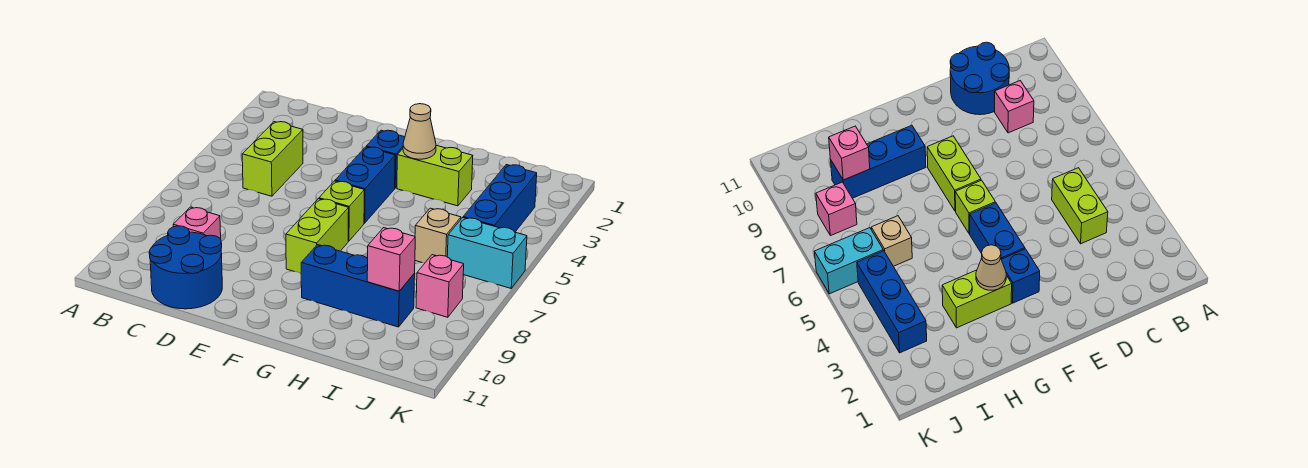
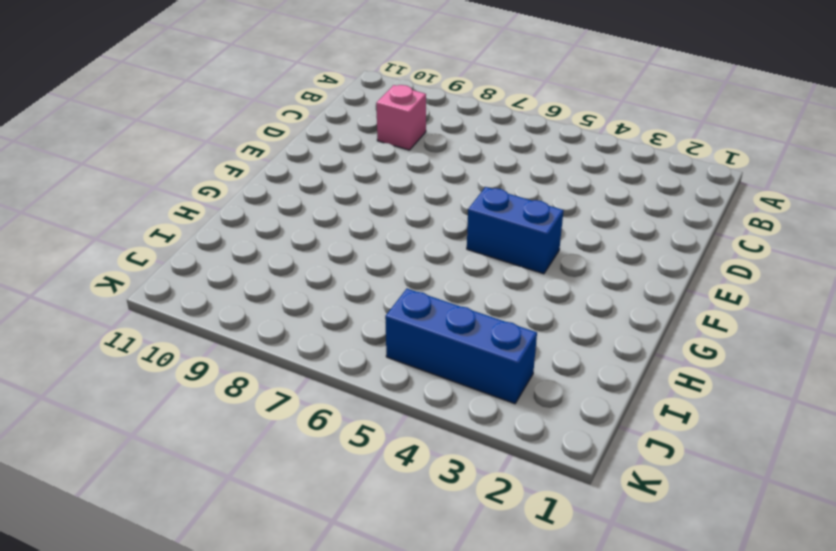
none -> lime 1x2 brick [242,122,303,196]
none -> blue 2x2 round brick [149,226,222,309]
none -> blue 1x1 brick [366,130,405,188]

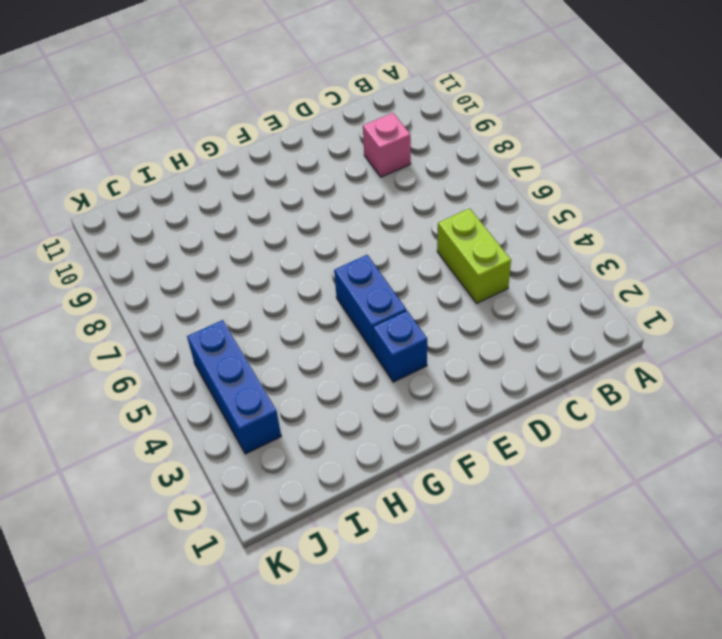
none -> blue 2x2 round brick [149,226,222,309]
none -> lime 1x1 brick [319,181,364,241]
none -> lime 1x2 brick [286,199,349,273]

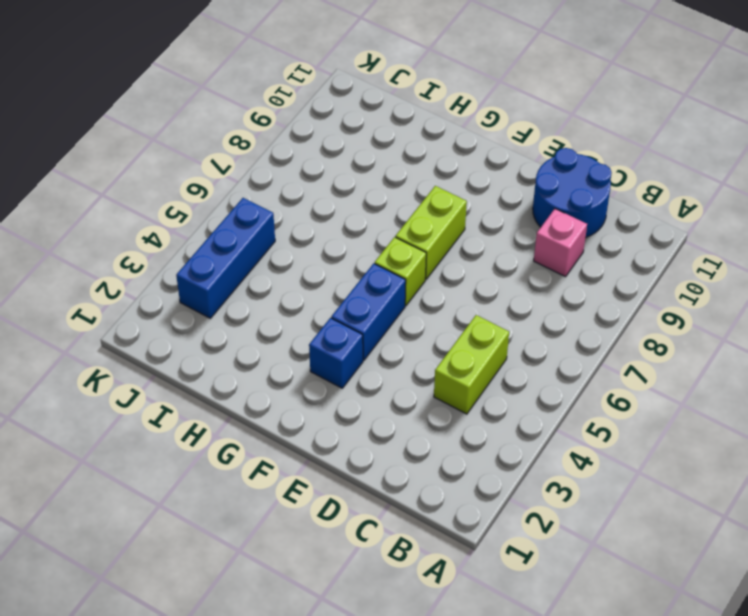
none -> lime 1x2 brick [397,145,473,206]
none -> blue 1x3 brick [301,245,415,327]
none -> tan 1x1 brick [415,208,461,263]

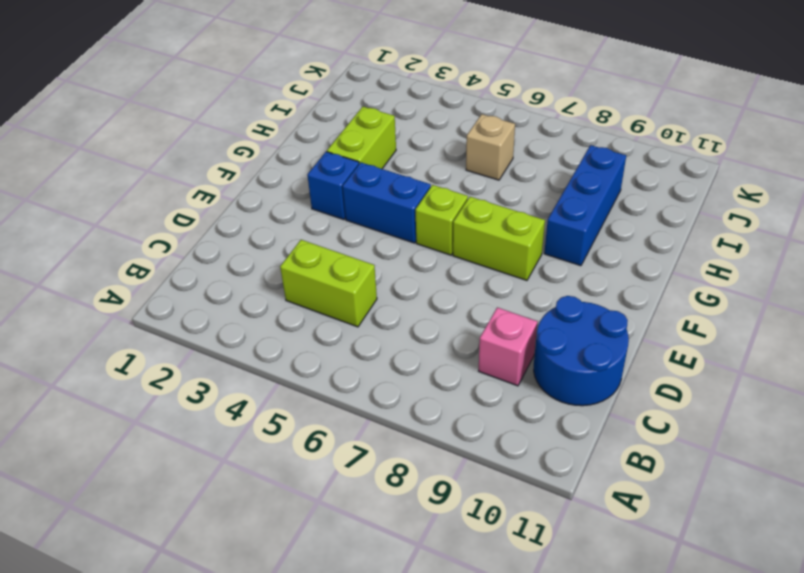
none -> blue 1x3 brick [463,165,537,232]
none -> cyan 1x2 brick [447,218,527,288]
none -> pink 1x1 brick [416,255,464,317]

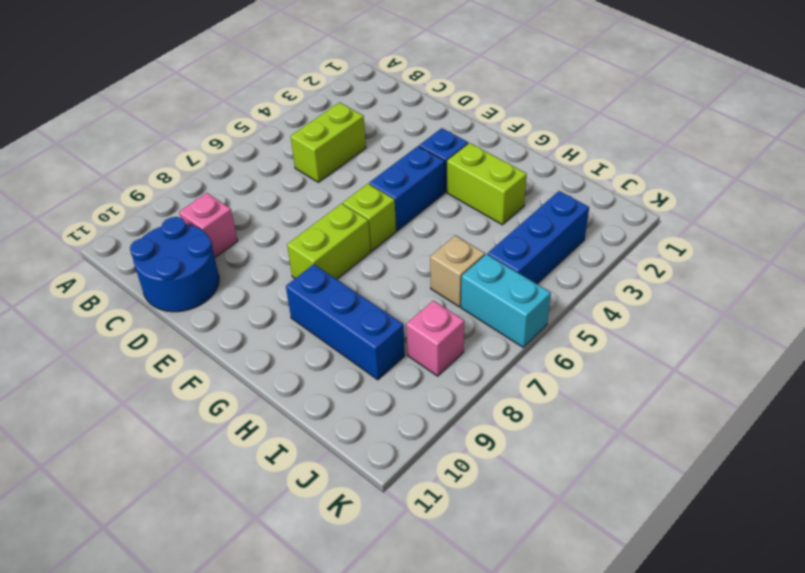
none -> tan 1x1 cone [403,104,436,159]
none -> pink 1x1 brick [367,228,415,291]

